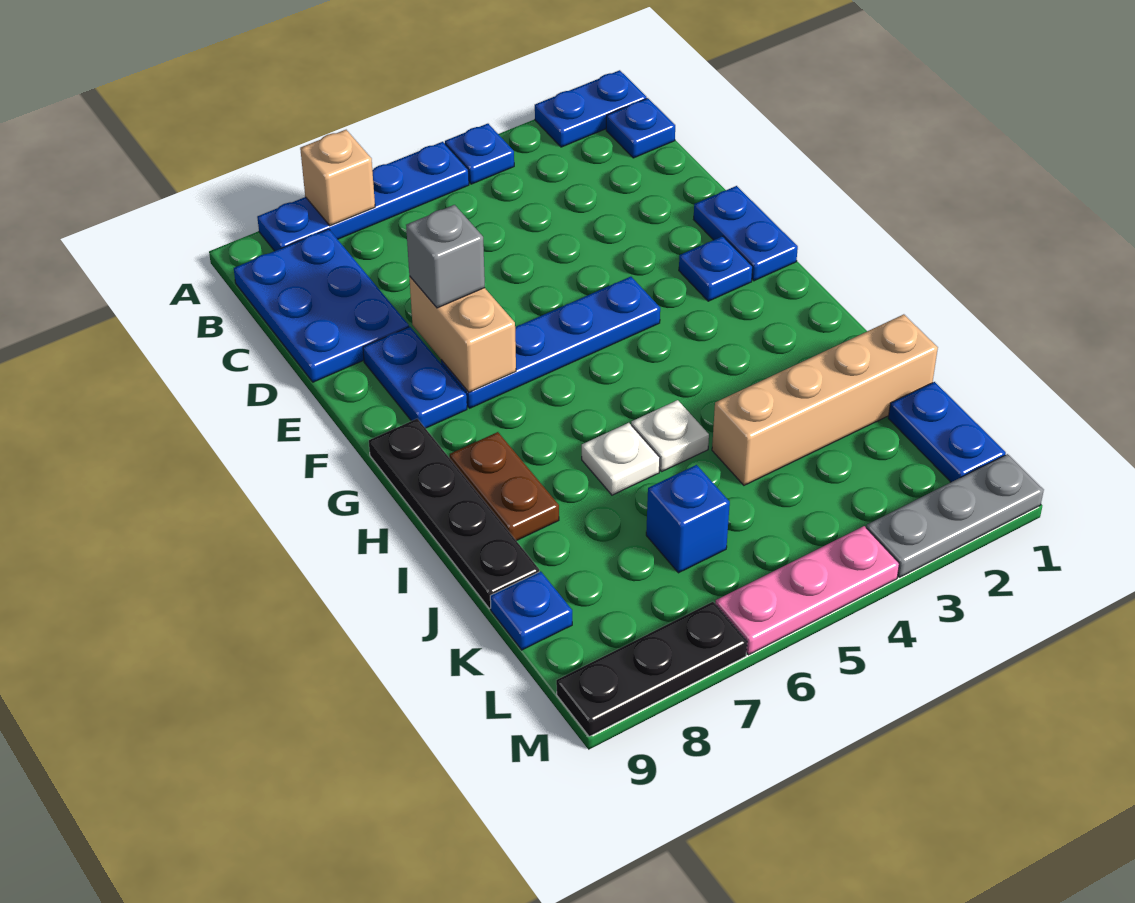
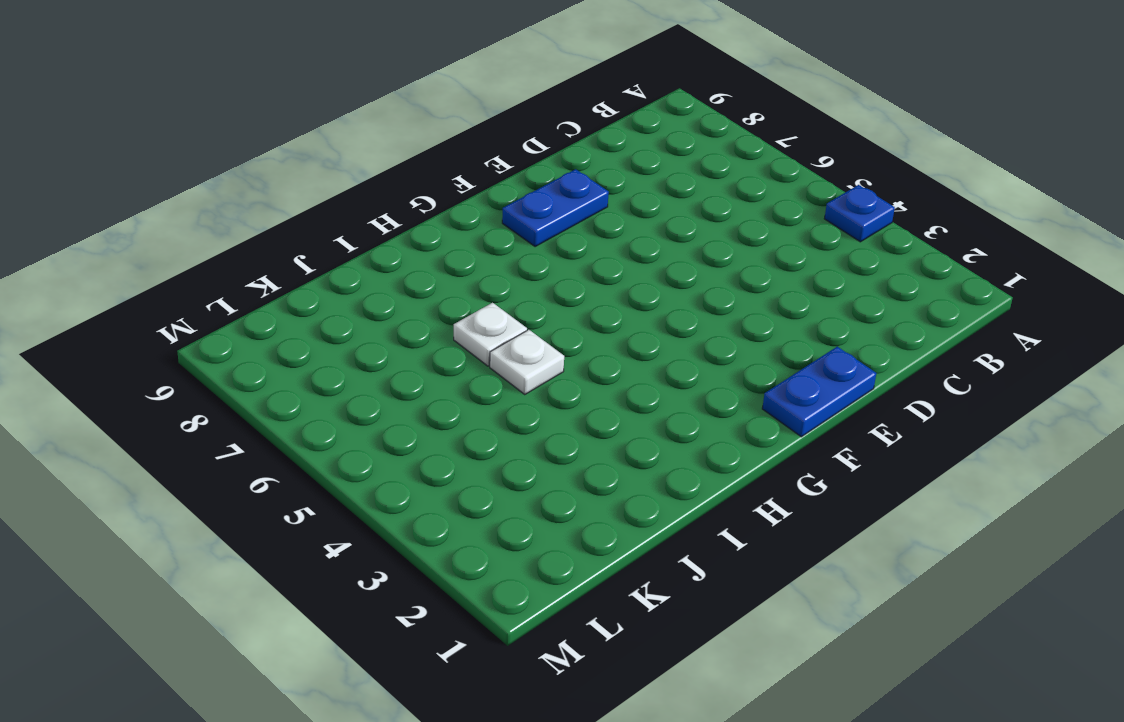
none -> blue 1x2 plate [535,70,647,147]
none -> blue 1x4 plate [257,142,469,251]
none -> blue 1x1 plate [606,98,675,158]

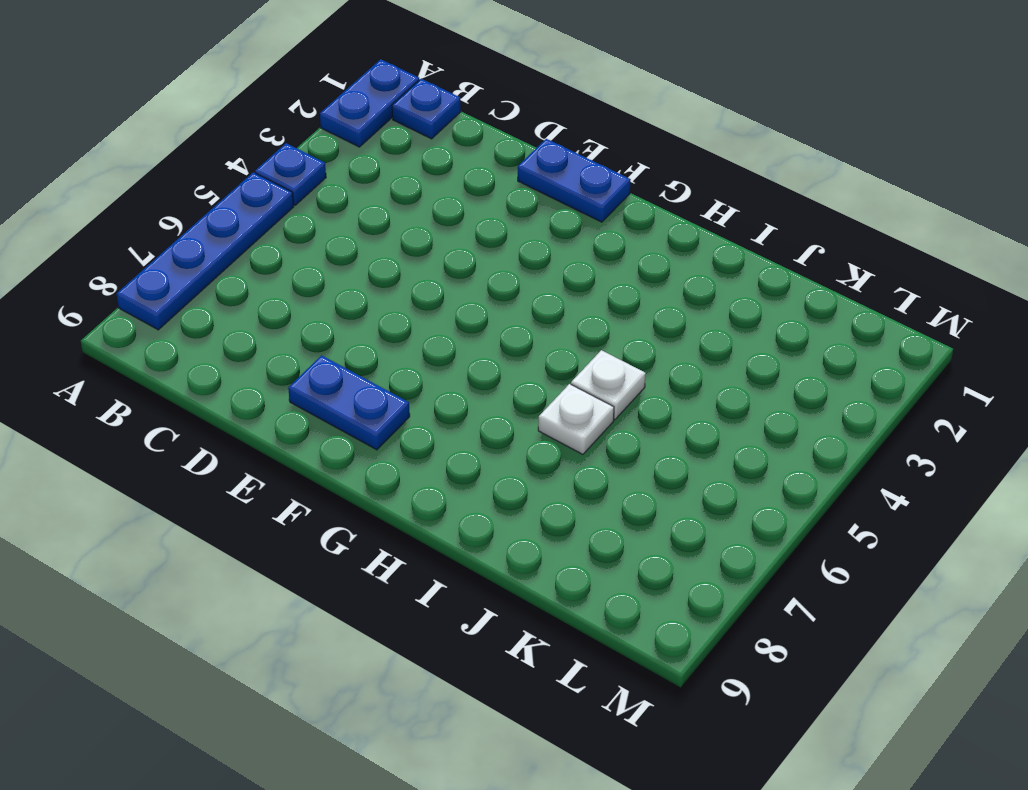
none -> blue 2x3 plate [234,229,409,382]
none -> blue 1x1 plate [679,236,753,301]
none -> blue 1x4 plate [441,277,660,408]

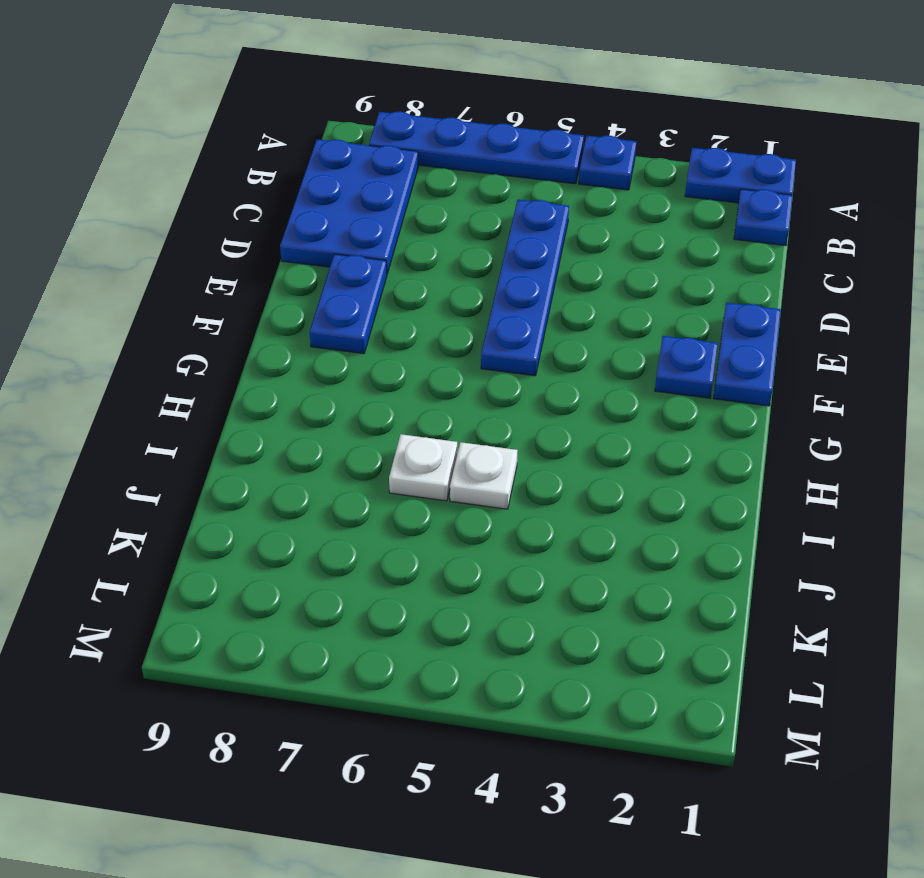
blue 1x4 plate [481,200,569,376] -> blue 1x4 plate turned to [441,277,660,408]
none -> black 1x4 plate [369,419,539,609]
none -> brown 1x2 plate [450,432,559,541]
none -> tan 1x4 brick [712,314,938,485]

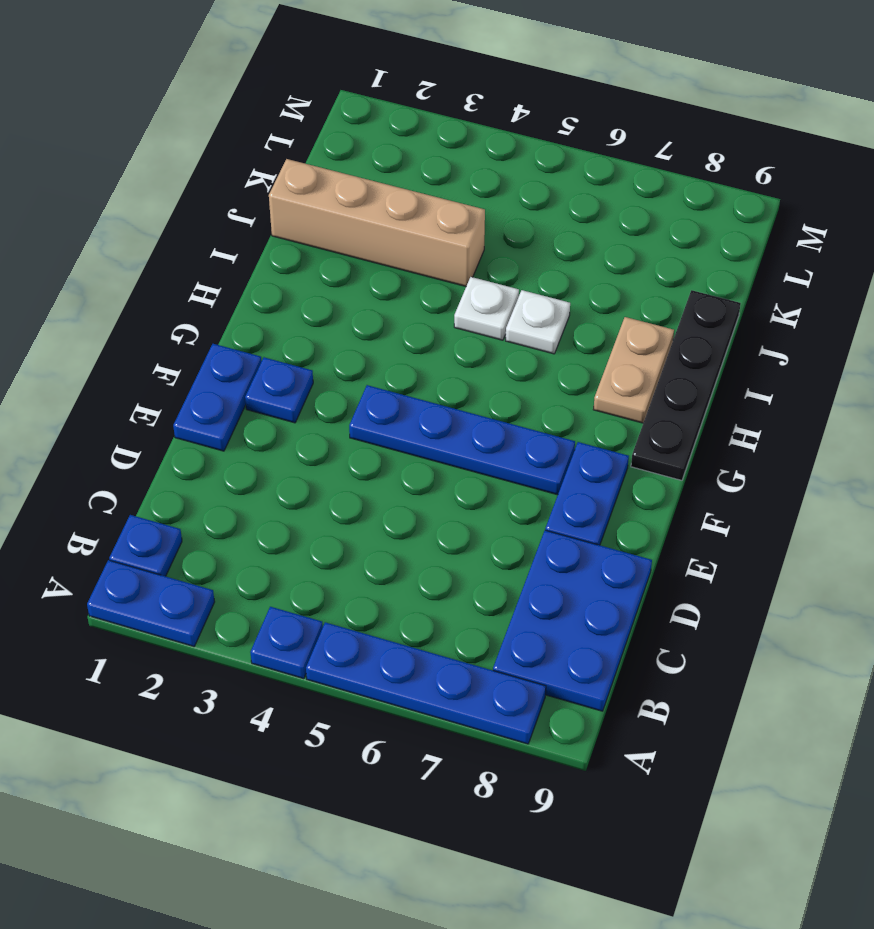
tan 1x2 plate [593,317,674,423] -> brown 1x2 plate [450,432,559,541]
none -> blue 1x2 plate [888,382,1006,482]
none -> blue 1x1 brick [646,465,730,573]
none -> blue 1x1 plate [490,571,572,650]

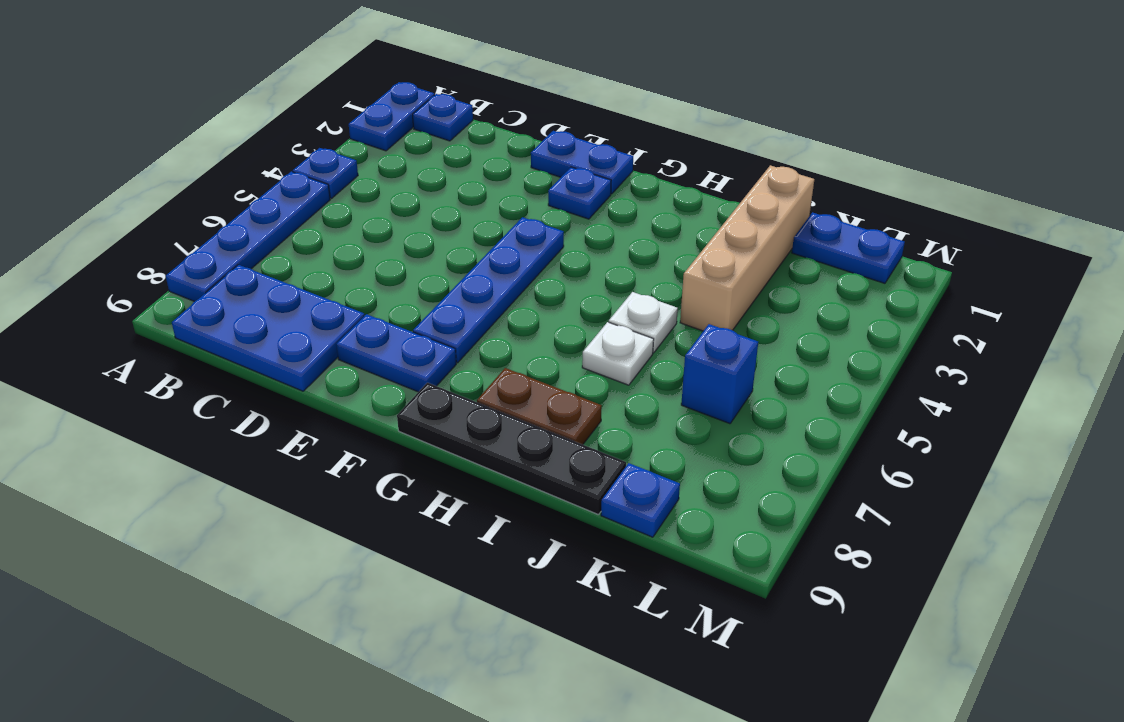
none -> grey 1x3 plate [866,454,1044,577]
none -> pink 1x3 plate [715,526,899,655]
none -> black 1x3 plate [556,602,747,736]

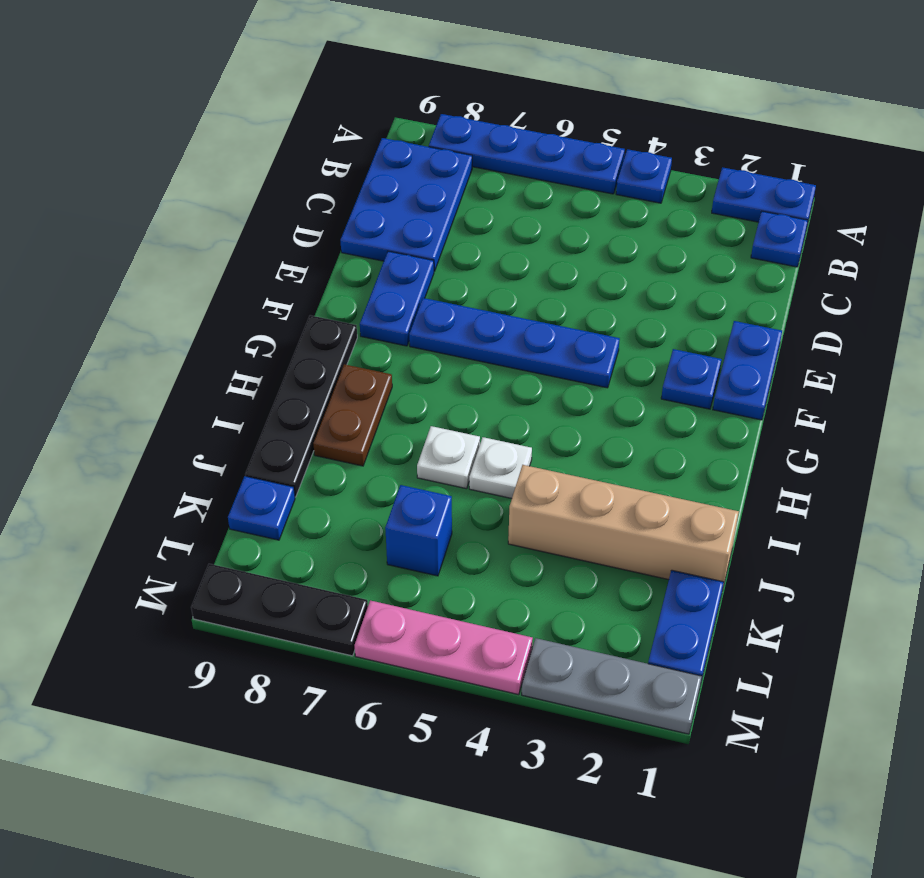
none -> tan 1x1 brick [300,130,375,226]
none -> tan 1x2 brick [409,276,516,392]
none -> grey 1x1 brick [406,205,485,308]

